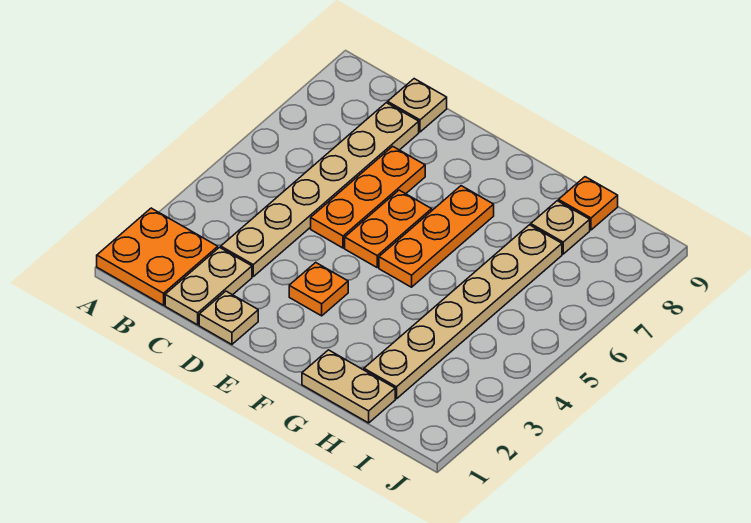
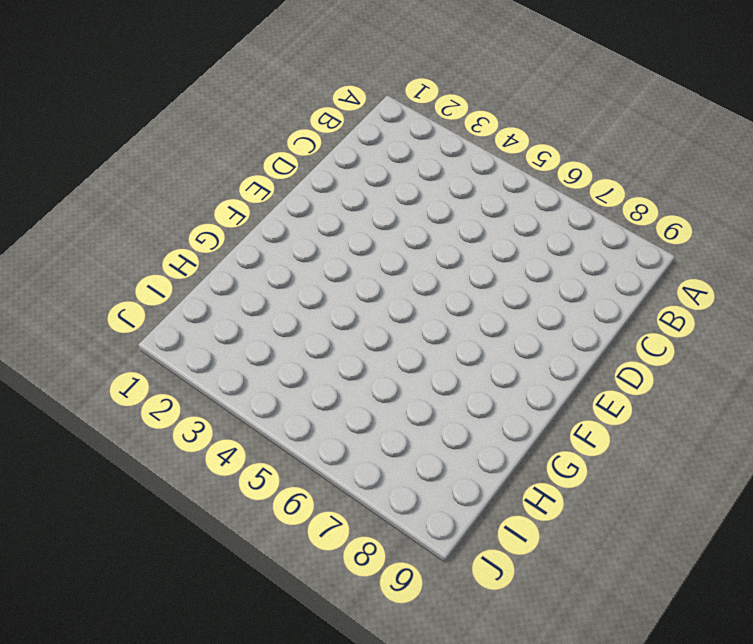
none -> orange 2x2 plate [97,208,218,305]
none -> tan 1x2 plate [165,247,252,325]
none -> tan 1x6 plate [221,103,419,276]

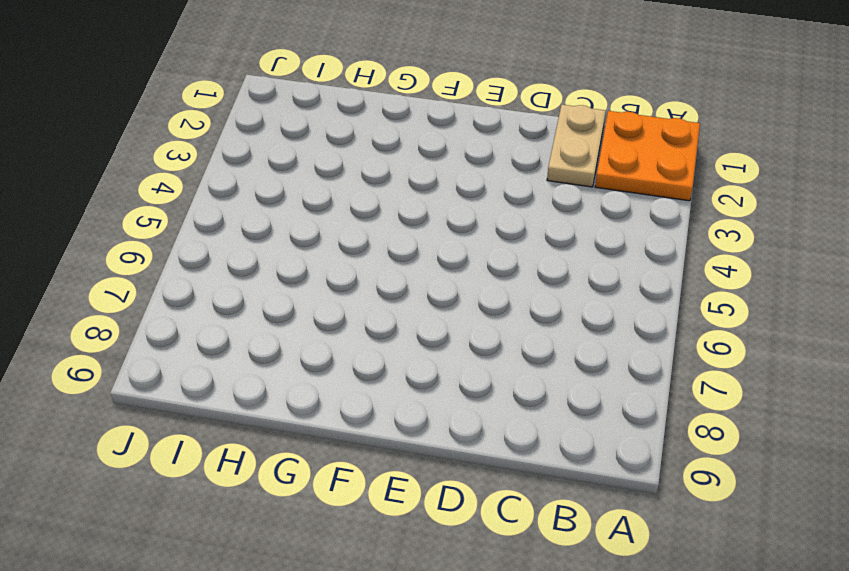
none -> tan 1x6 plate [221,103,419,276]
none -> tan 1x1 plate [388,79,447,132]
none -> tan 1x1 plate [199,291,258,344]

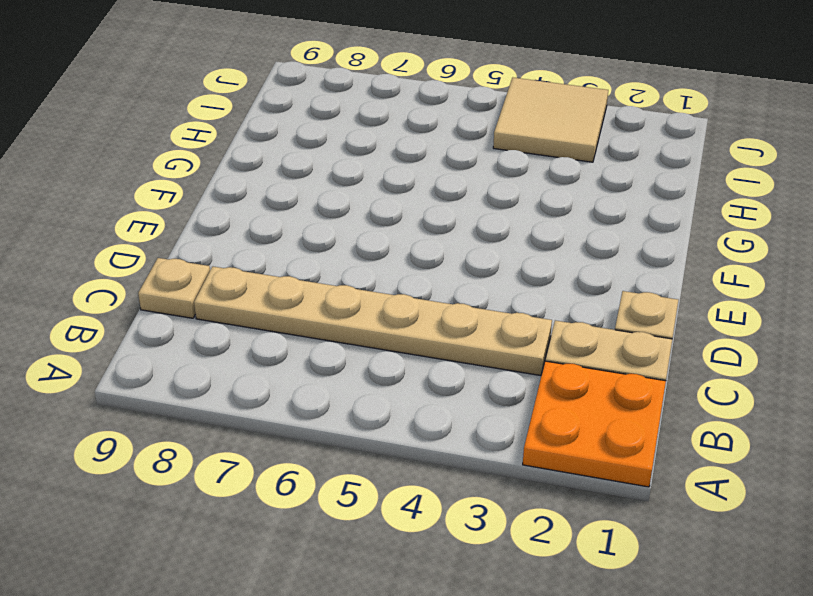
tan 2x2 tile [493,78,608,162] -> none
none -> orange 1x3 plate [311,146,425,248]
none -> orange 1x1 plate [289,262,348,316]
none -> orange 1x2 plate [345,190,432,267]

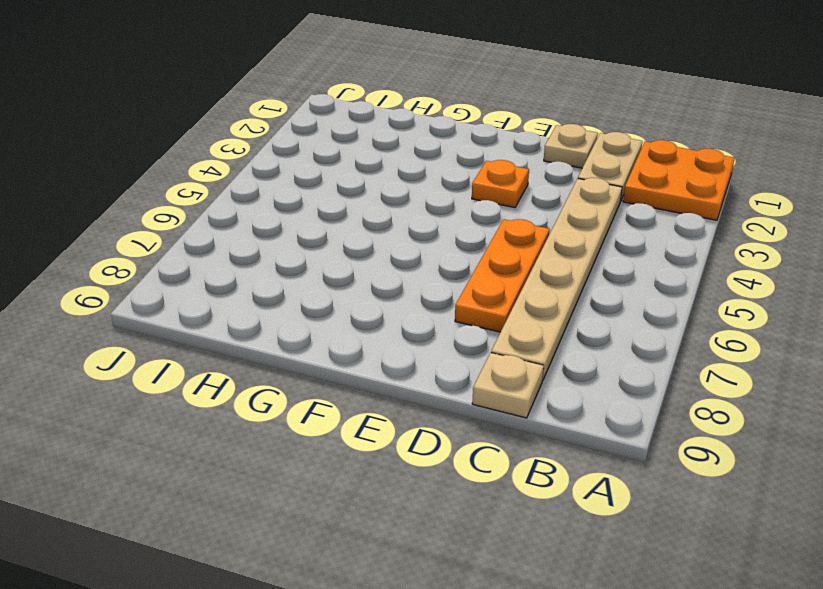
none -> orange 1x2 plate [345,190,432,267]
none -> orange 1x3 plate [379,186,494,287]
none -> tan 1x2 plate [302,350,395,423]

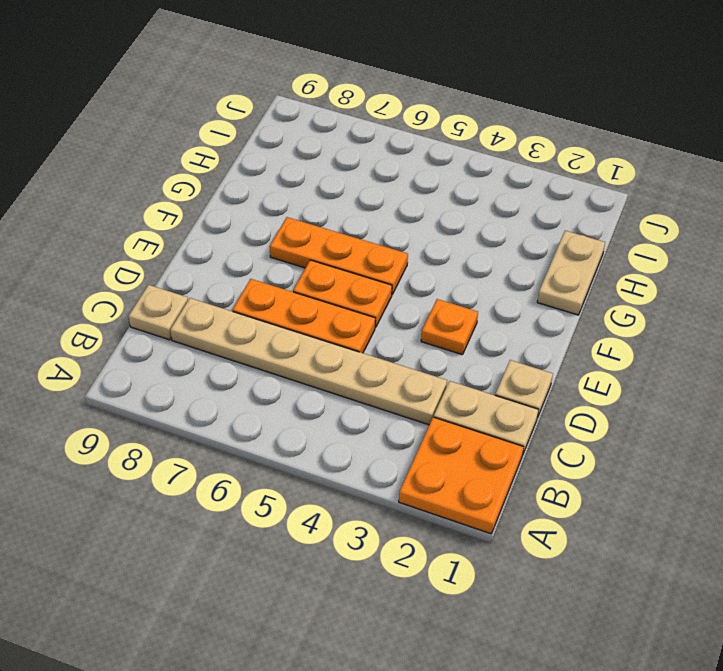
none -> tan 1x6 plate [364,225,562,399]
none -> tan 1x1 plate [531,201,590,254]
none -> orange 1x1 plate [559,177,618,230]

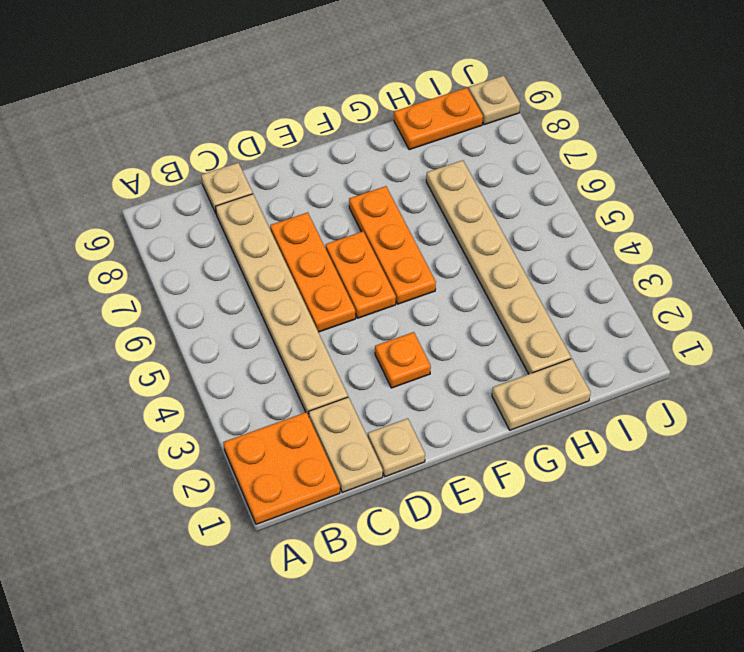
orange 1x2 plate [394,88,483,150] -> orange 1x1 plate [559,177,618,230]
tan 1x1 plate [469,75,520,125] -> tan 1x1 plate moved to [531,201,590,254]

